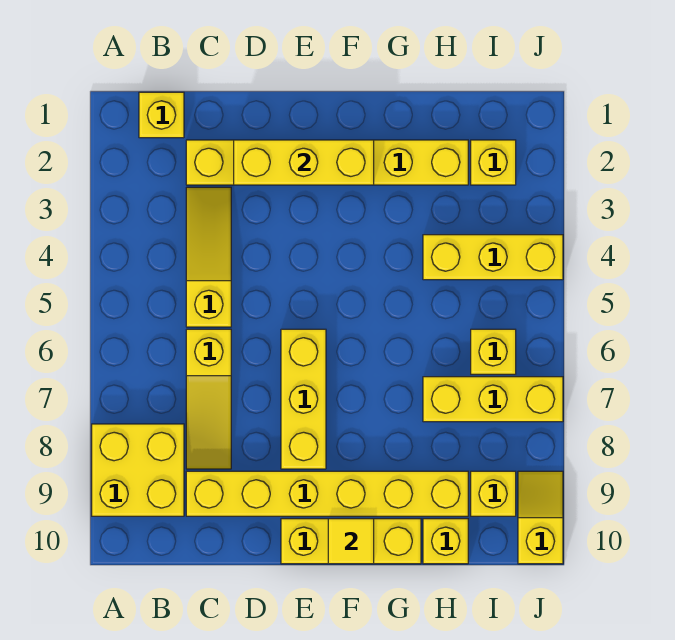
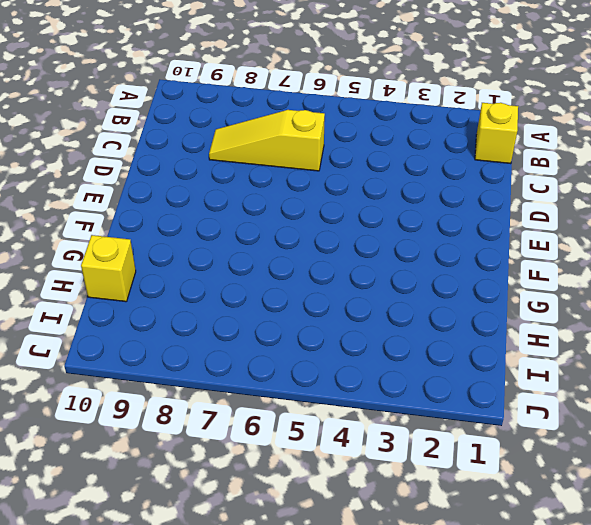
none -> yellow 2x2 brick [92,424,184,516]
none -> yellow 1x6 brick [186,140,468,185]
none -> yellow 1x3 slope [186,187,231,327]

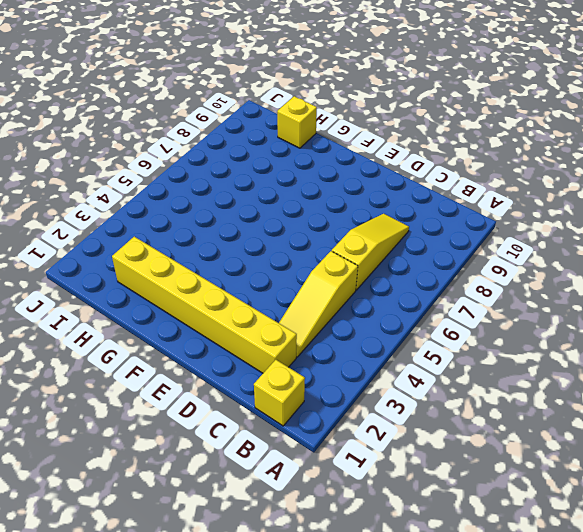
none -> yellow 2x2 brick [92,424,184,516]
none -> yellow 1x6 brick [186,471,468,516]
none -> yellow 1x3 brick [281,329,326,469]

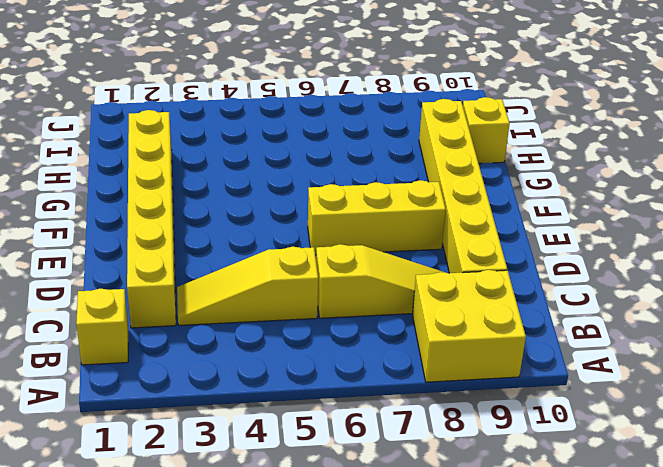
none -> yellow 1x3 brick [281,519,421,564]
none -> yellow 1x3 brick [423,235,563,280]
none -> yellow 1x3 brick [423,377,563,422]

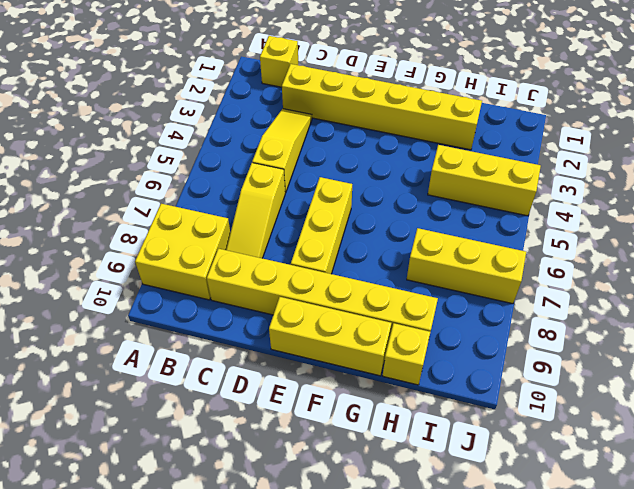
none -> yellow 1x1 brick [471,140,516,185]
none -> yellow 1x1 brick [471,329,516,374]
none -> yellow 1x1 brick [471,471,516,516]

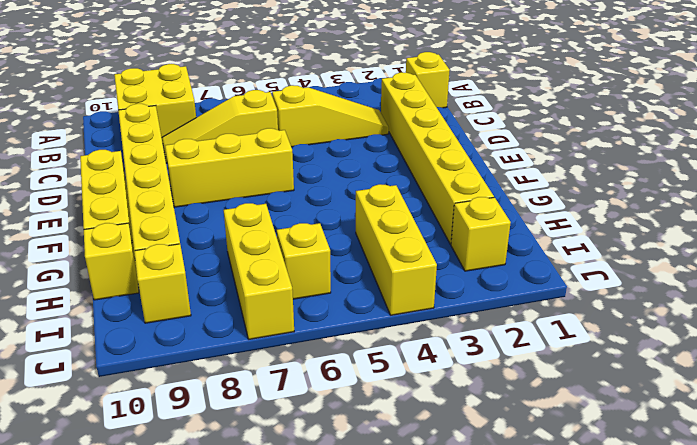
none -> yellow 1x2 slope [518,471,563,564]
none -> yellow 1x3 brick [234,140,374,185]
none -> yellow 1x1 tile [328,519,374,564]

